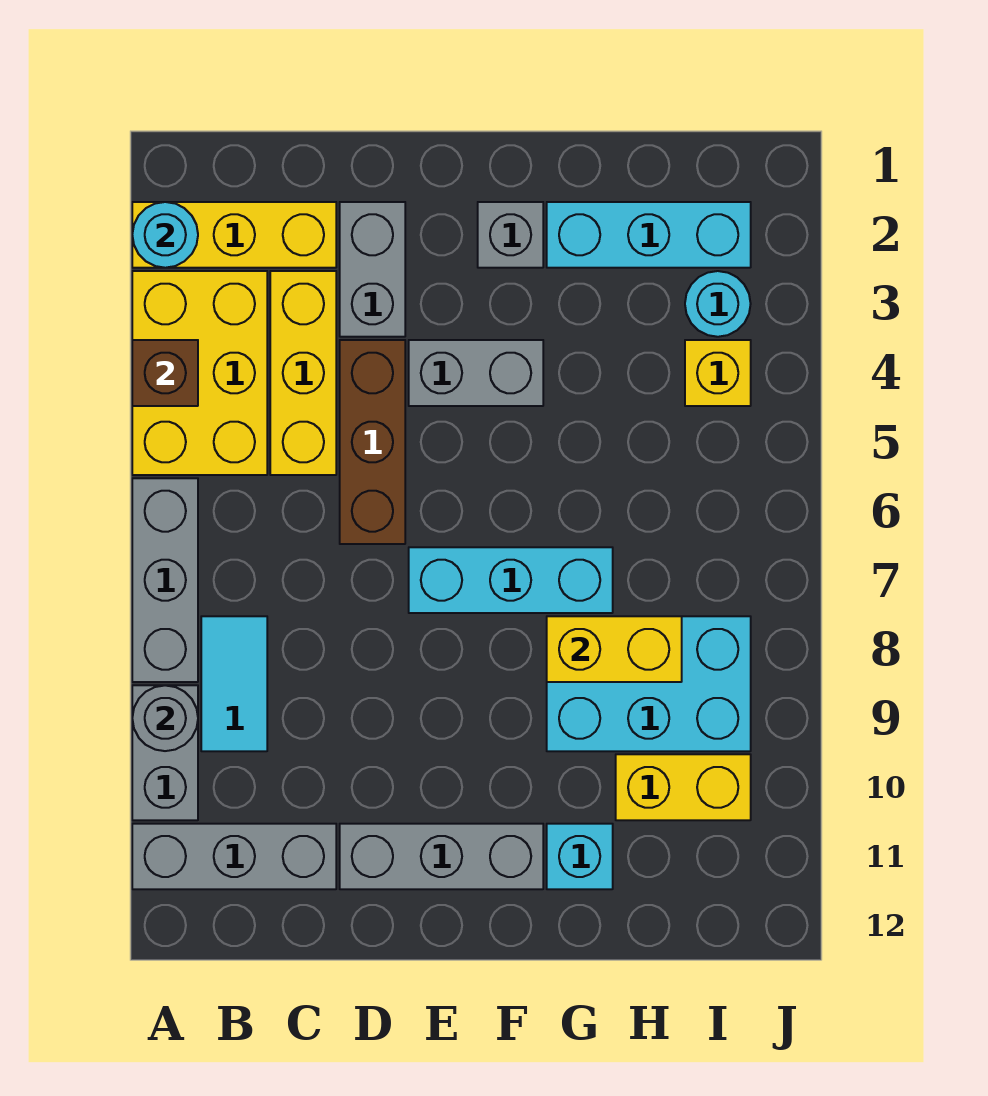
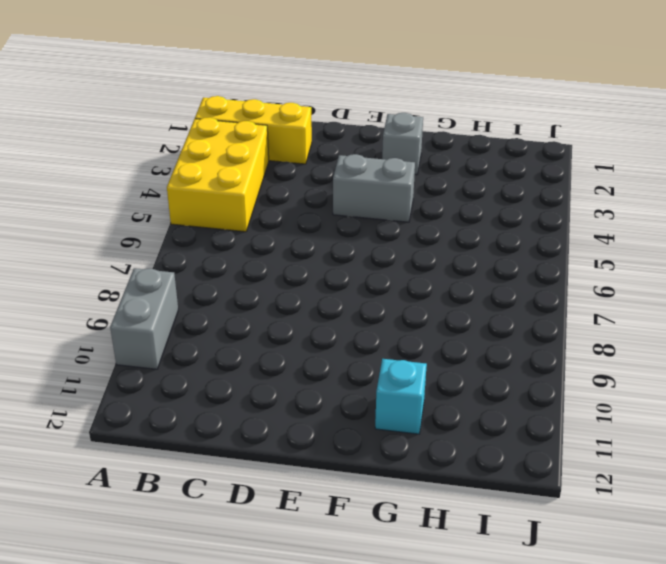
none -> grey 1x3 brick [132,478,198,682]
none -> grey 1x3 brick [132,824,336,889]
none -> cyan 1x2 tile [201,616,267,751]

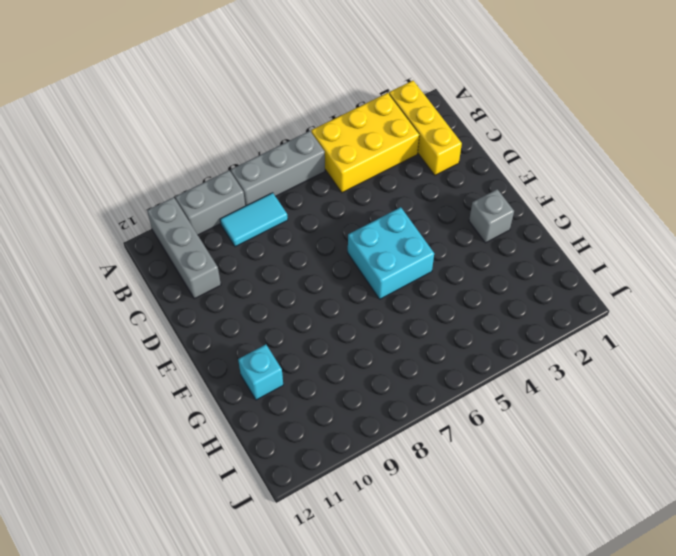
cyan 2x2 brick [348,207,434,299] -> none
none -> yellow 1x3 brick [270,271,336,475]
none -> grey 1x2 brick [340,202,405,337]
none -> brown 1x3 brick [340,340,405,544]

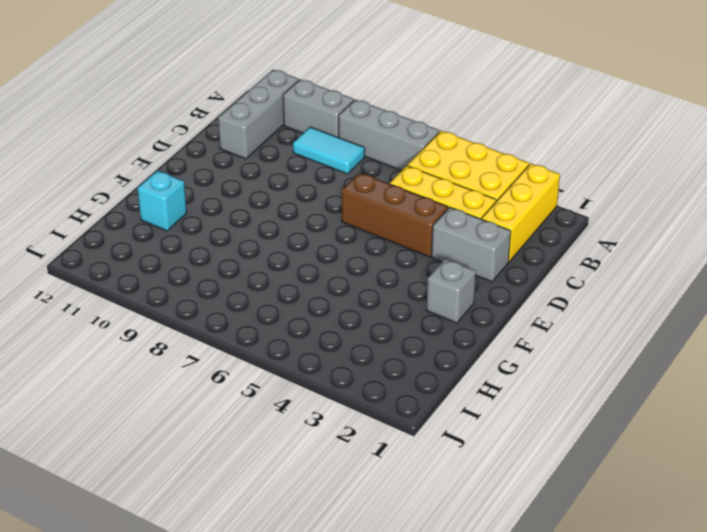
none -> grey 1x3 brick [340,824,543,889]
none -> grey 1x2 brick [409,340,543,406]
none -> cyan 1x3 brick [409,547,613,613]

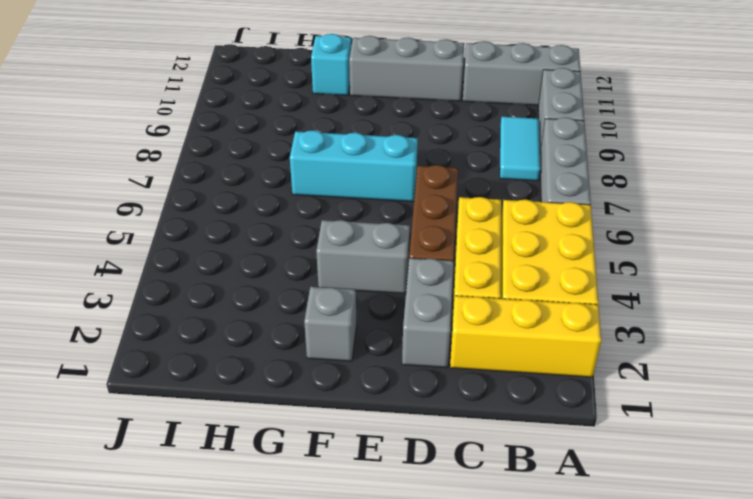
none -> cyan 1x3 brick [547,202,751,268]
none -> cyan 2x3 brick [547,616,751,751]
none -> yellow 1x2 brick [616,754,751,820]

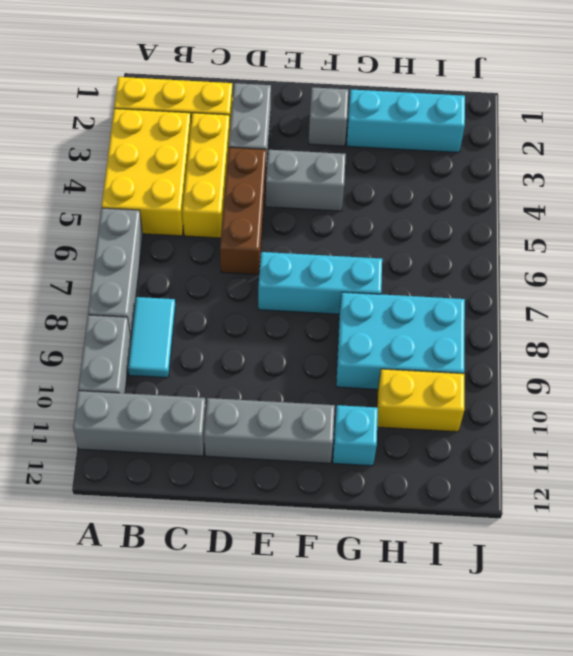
none -> cyan 1x1 round brick [685,271,751,337]
none -> yellow 1x1 brick [685,340,751,406]
none -> cyan 1x1 round brick [132,202,198,268]

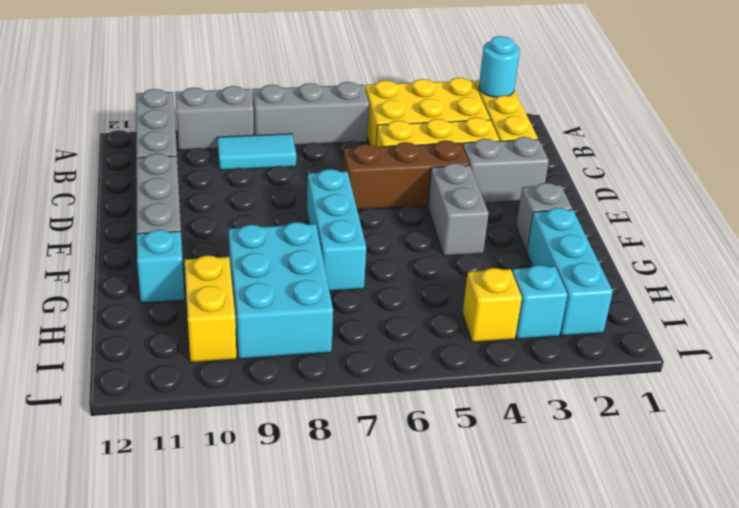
cyan 1x1 brick [512,265,568,339] -> cyan 1x1 round brick [685,271,751,337]
none -> brown 1x1 brick [132,340,198,406]
none -> grey 1x1 round brick [132,685,198,751]
none -> yellow 1x2 brick [547,616,682,682]

